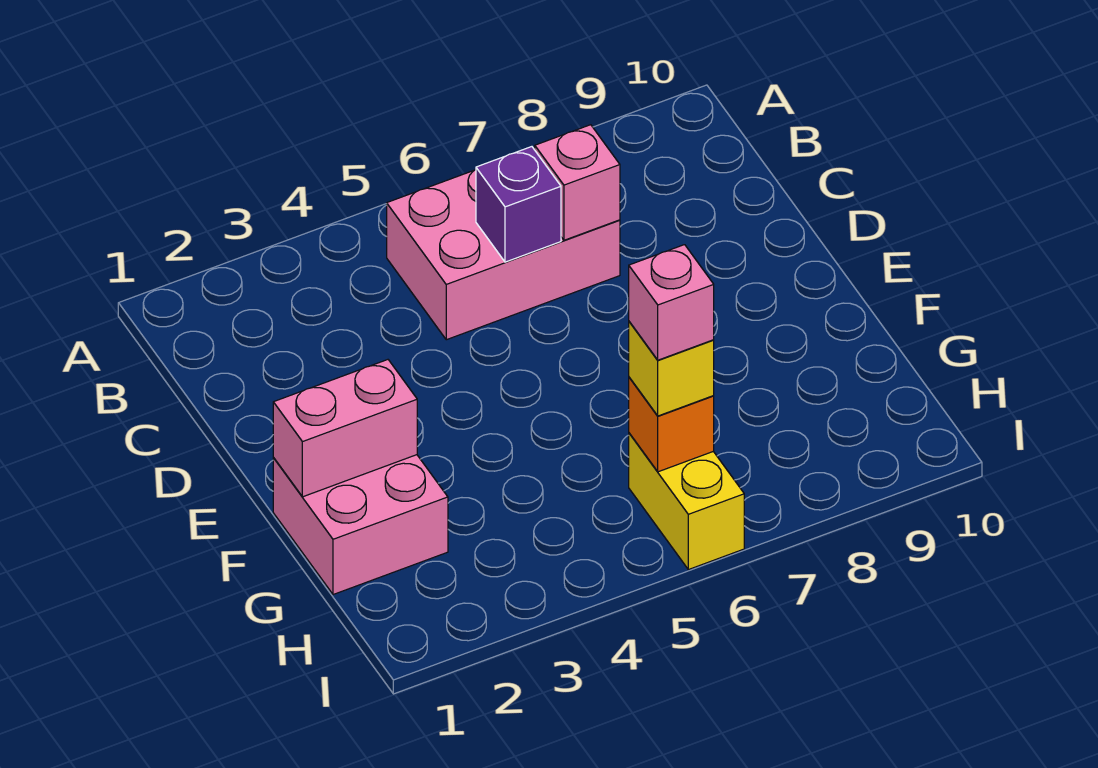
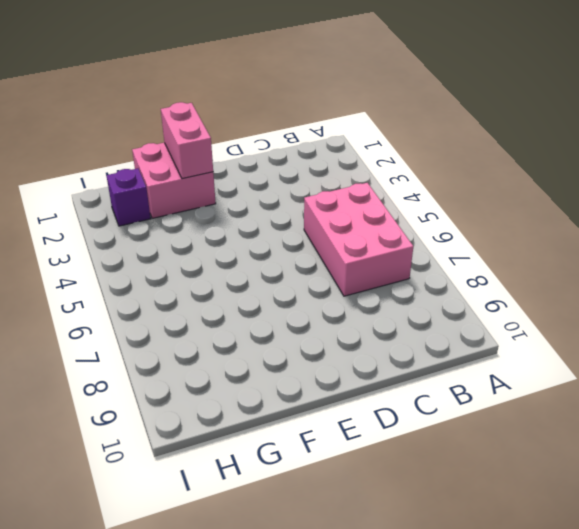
purple 1x1 brick [106,168,151,226] -> purple 1x1 brick moved to [476,147,561,262]
none -> yellow 1x2 brick [629,433,744,570]
none -> pink 1x1 brick [535,125,620,240]

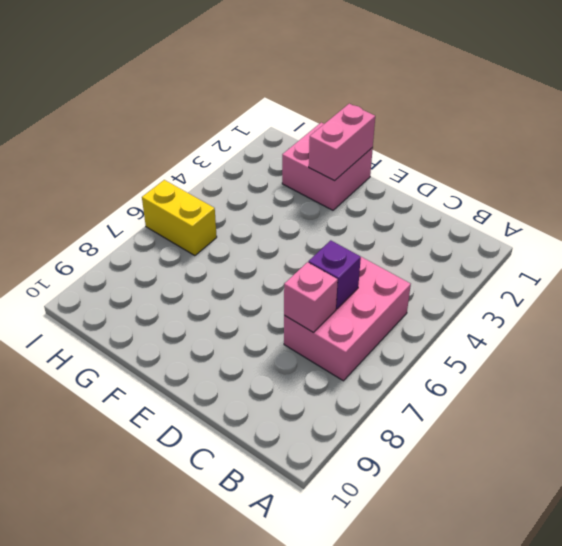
none -> orange 1x1 brick [629,377,714,472]
none -> yellow 1x1 brick [629,322,714,416]

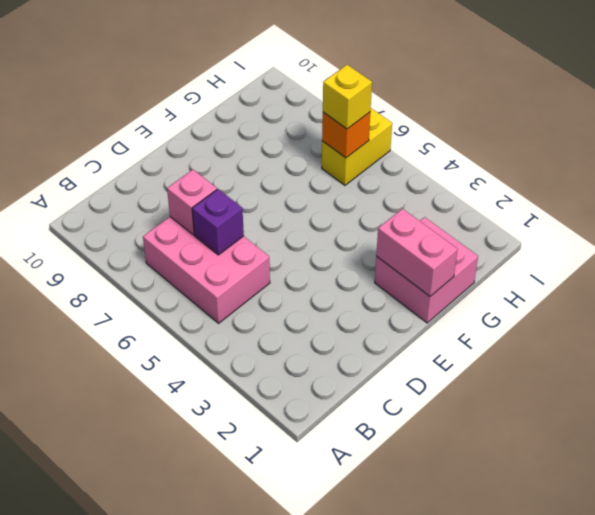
none -> pink 1x1 brick [629,245,714,360]

